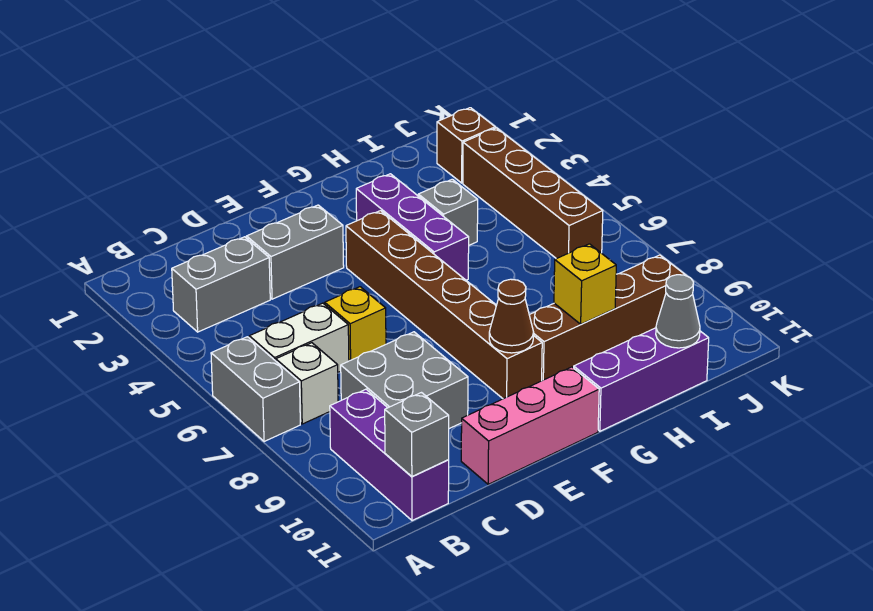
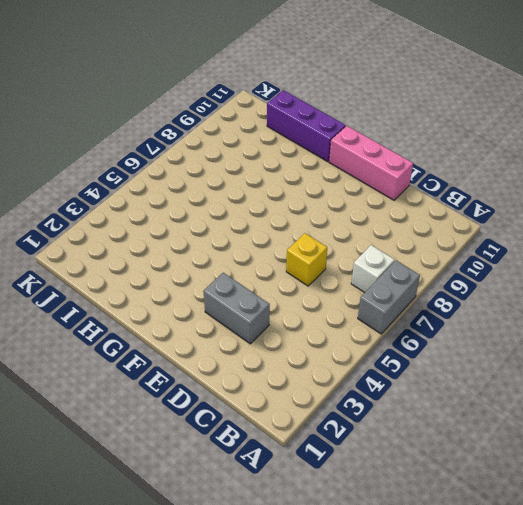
none -> grey 1x2 brick [172,237,270,332]
none -> white 1x2 brick [249,303,349,372]
none -> purple 1x3 brick [330,389,449,521]

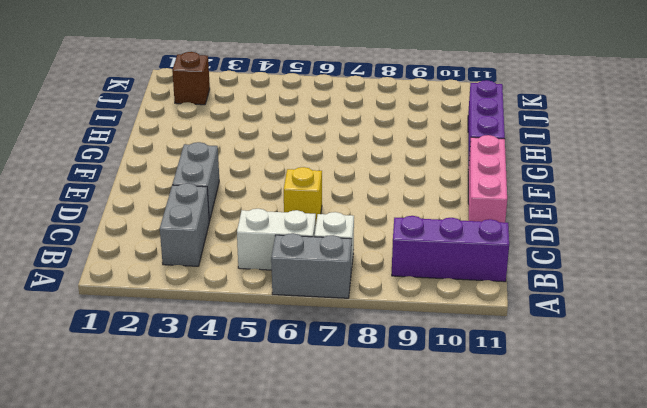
white 1x2 brick [237,209,316,270] -> white 1x2 brick turned to [249,303,349,372]
none -> grey 2x2 brick [341,332,468,429]
none -> brown 1x6 brick [346,211,542,399]
none -> purple 1x3 brick [356,174,469,280]

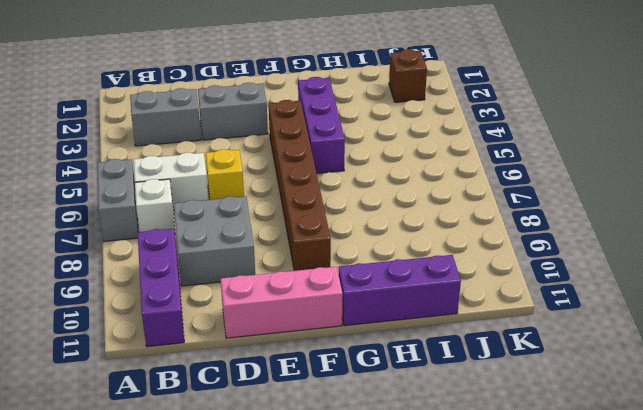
none -> brown 1x4 brick [529,255,686,381]
none -> grey 1x1 brick [418,179,478,245]
none -> brown 1x4 brick [463,128,603,259]

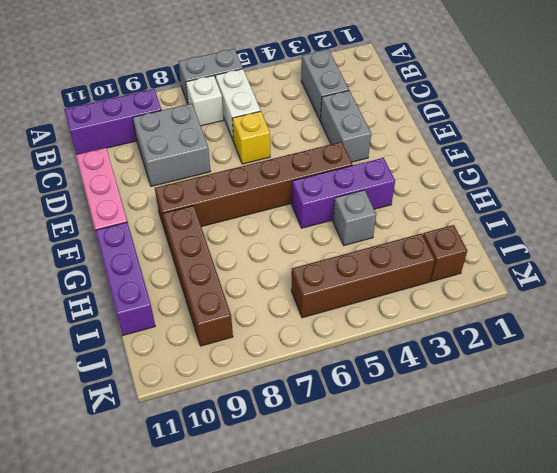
none -> grey 1x1 brick [385,393,449,476]
none -> brown 1x1 cone [489,279,534,353]
none -> yellow 1x1 brick [554,244,616,324]

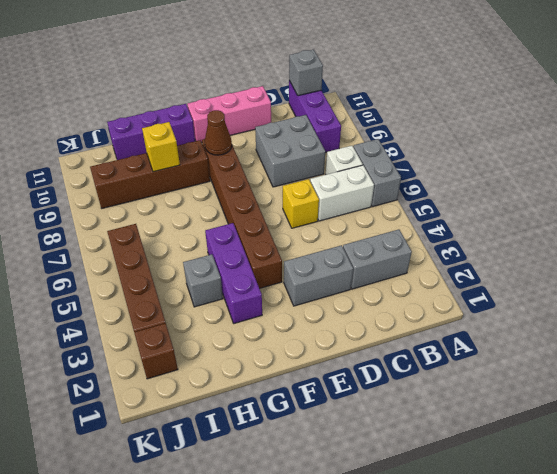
none -> grey 1x1 cone [656,275,700,348]

